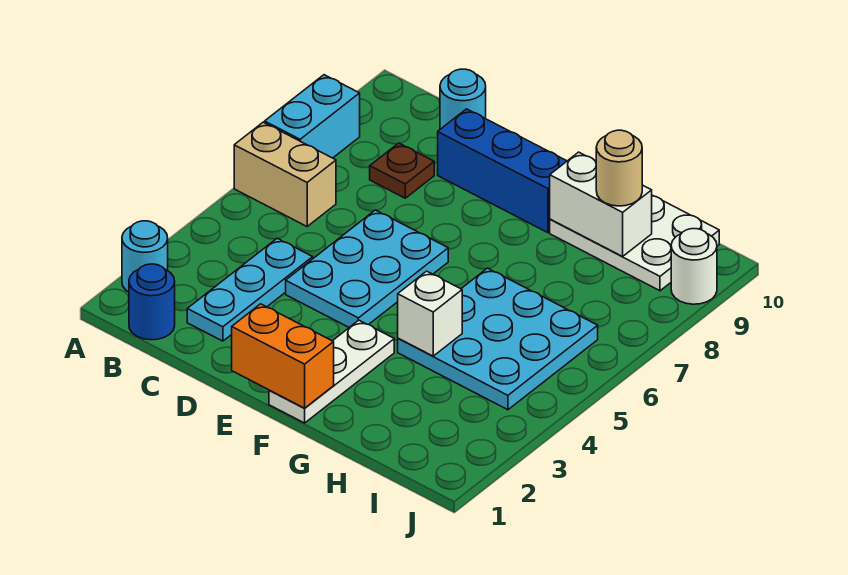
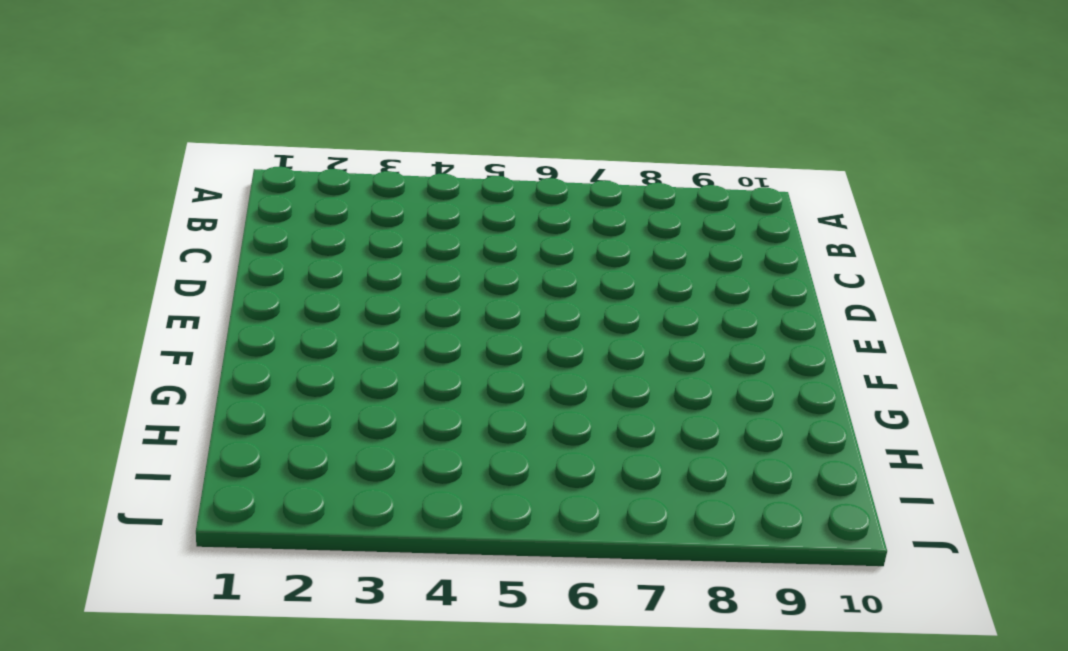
none -> cyan 1x1 round brick [122,221,168,292]
none -> tan 1x2 brick [234,122,336,226]
none -> cyan 1x2 brick [265,75,360,158]

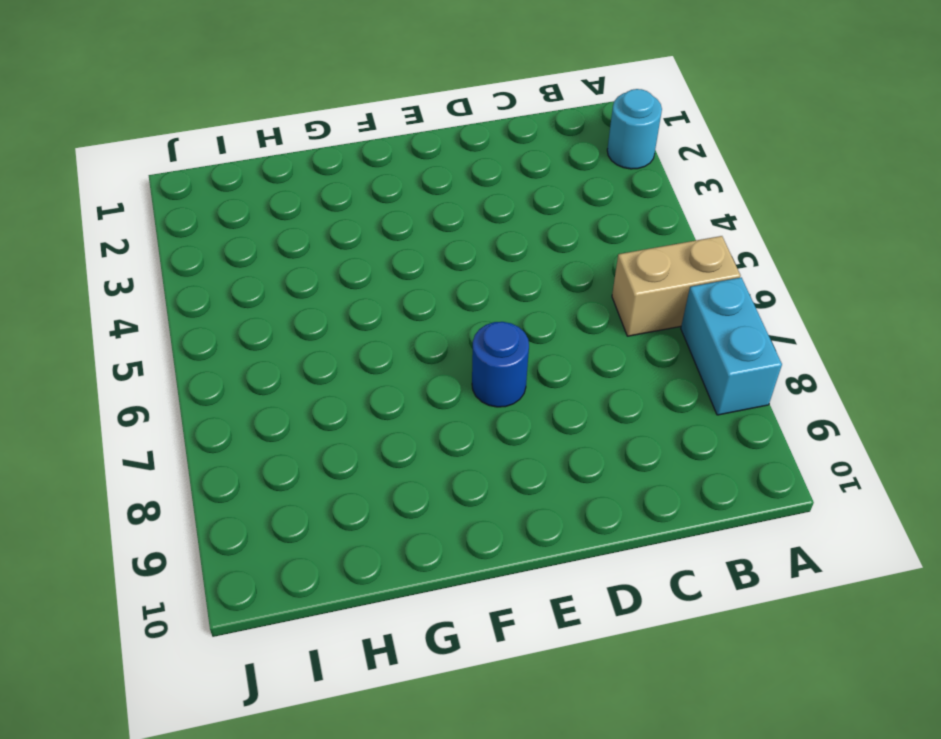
blue 1x1 round brick [472,322,529,407] -> blue 1x1 round brick moved to [129,264,175,340]
none -> cyan 1x3 plate [187,238,313,341]
none -> brown 1x1 plate [370,143,434,198]
none -> cyan 1x1 round brick [440,69,486,129]

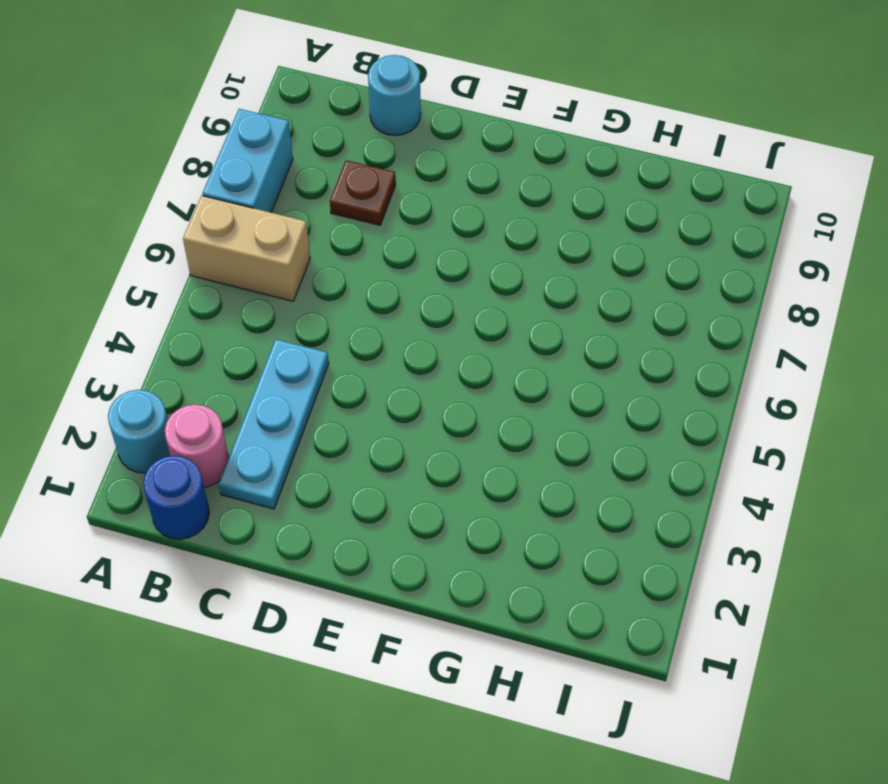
pink 1x1 round brick [165,405,229,487] -> none
none -> cyan 2x3 plate [286,210,448,327]
none -> blue 1x3 brick [438,109,567,233]
none -> white 1x3 plate [269,320,394,423]

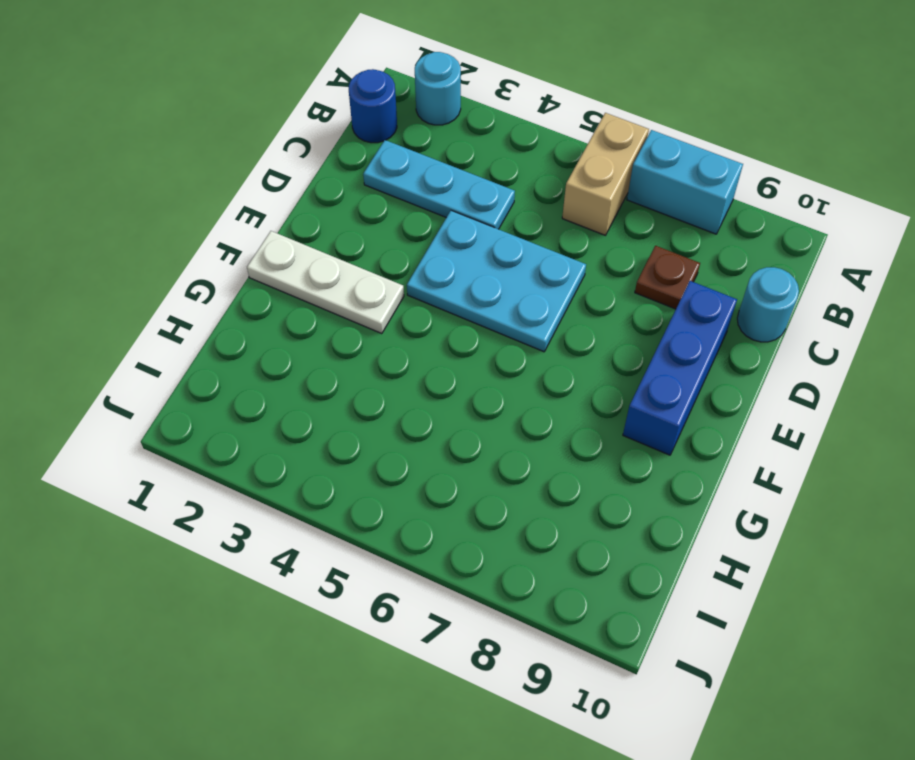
none -> cyan 3x3 plate [398,268,598,410]
none -> white 2x3 plate [550,195,719,291]
none -> white 1x1 round brick [671,229,717,304]

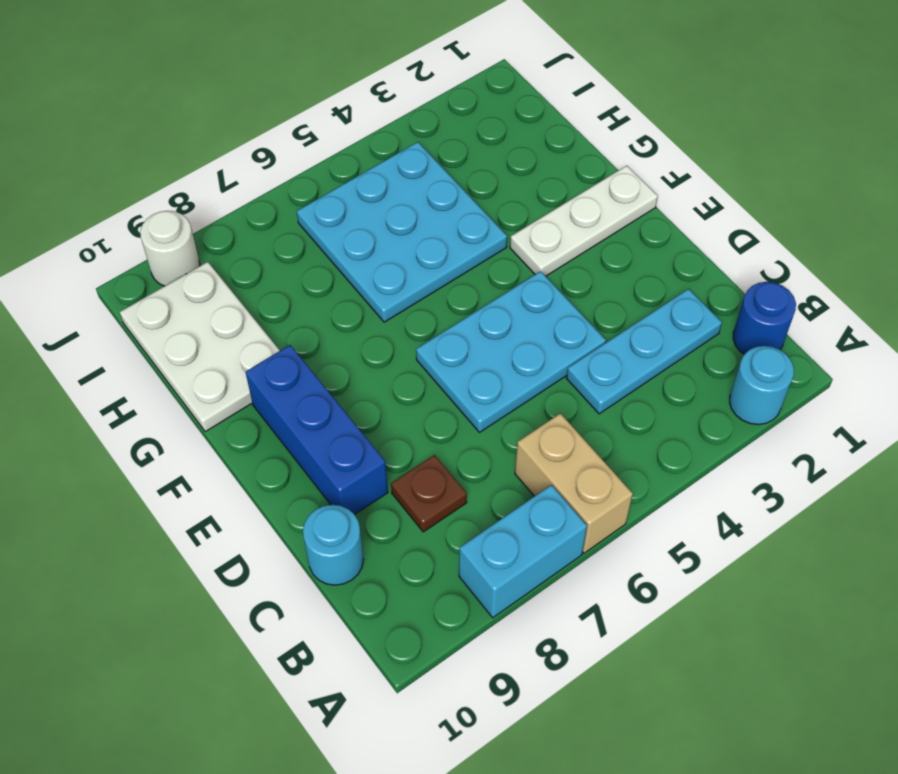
none -> orange 1x2 brick [232,304,334,408]
none -> white 1x1 brick [398,271,462,356]
none -> white 1x2 brick [550,152,652,256]

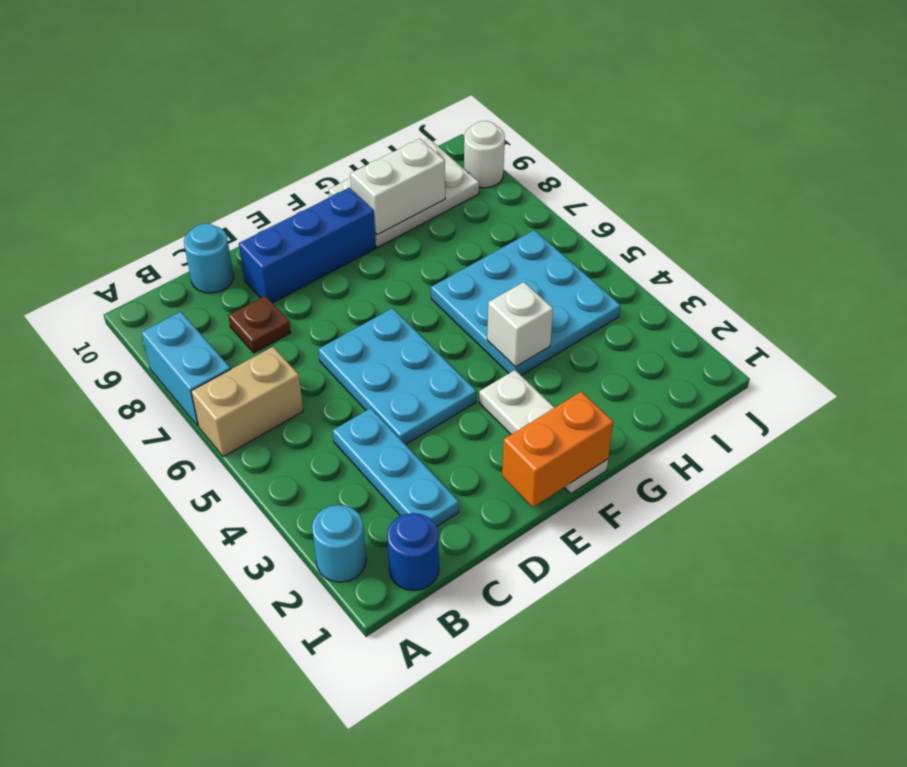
none -> tan 1x1 round brick [596,130,642,206]

